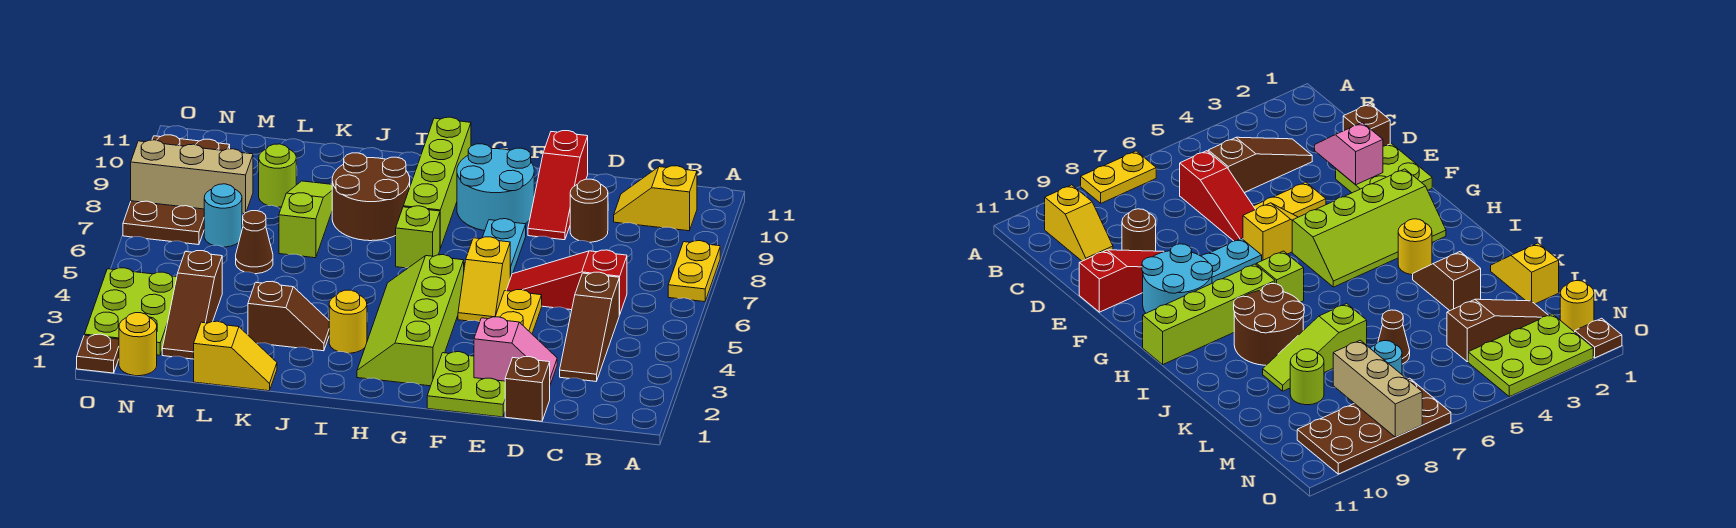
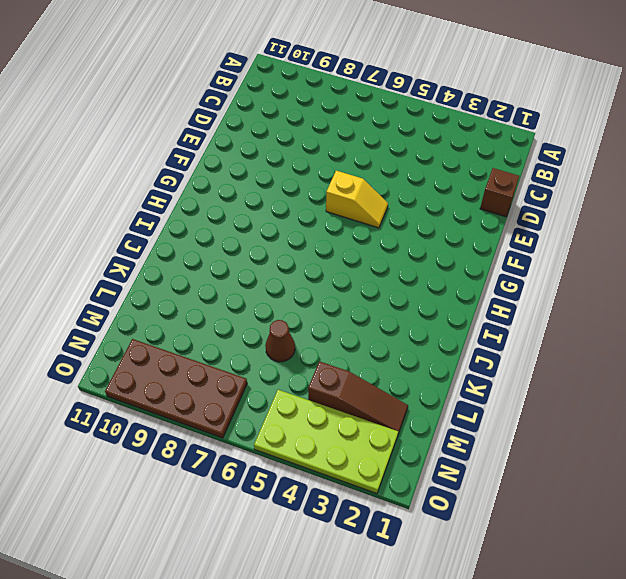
lime 2x4 plate [254,390,398,494] -> lime 2x3 plate [84,268,177,355]
none -> yellow 1x2 plate [668,241,720,302]
none -> yellow 1x2 slope [614,166,697,231]
none -> brown 1x3 slope [560,272,619,381]
none -> red 1x3 slope [506,250,627,315]

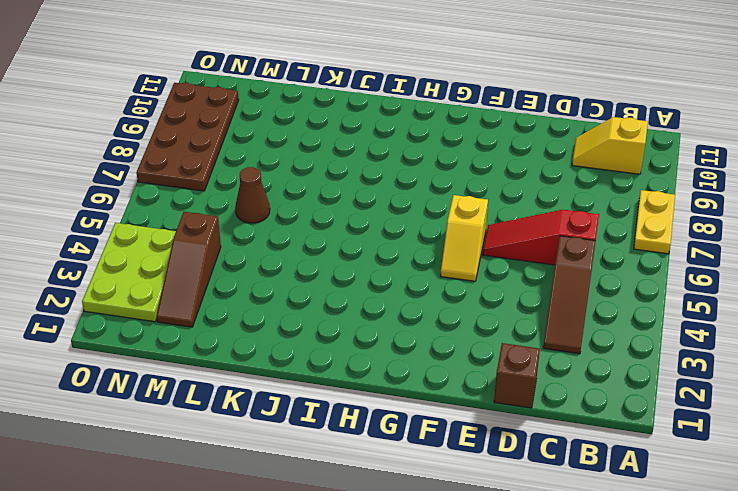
none -> brown 1x1 round brick [570,179,608,242]
none -> lime 2x2 plate [427,352,505,417]
none -> yellow 1x2 plate [495,290,542,334]
none -> red 1x3 slope [528,131,588,240]

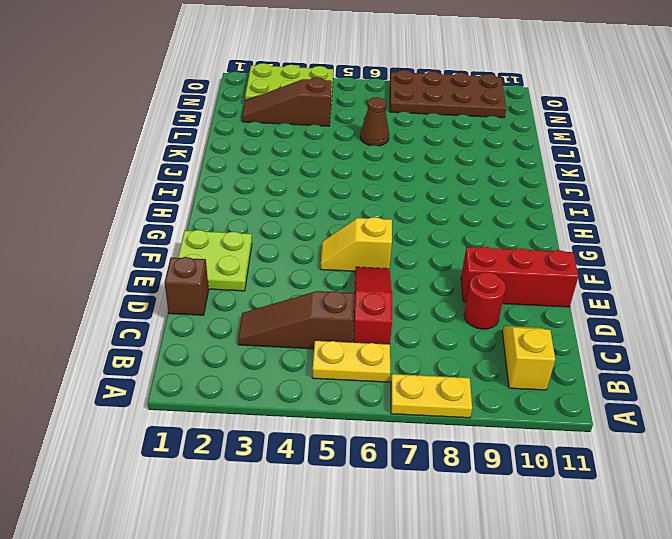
yellow 1x2 plate [312,340,390,382] -> yellow 1x2 plate moved to [495,290,542,334]
red 1x1 round brick [464,272,506,329] -> brown 1x1 round brick [570,179,608,242]
red 1x3 brick [461,246,578,307] -> red 1x3 slope [528,131,588,240]
none -> cyan 1x2 plate [483,219,526,278]
none -> cyan 2x2 round brick [457,144,534,231]
none -> lime 2x4 slope [357,255,464,386]
none -> lime 1x1 brick [396,206,440,268]

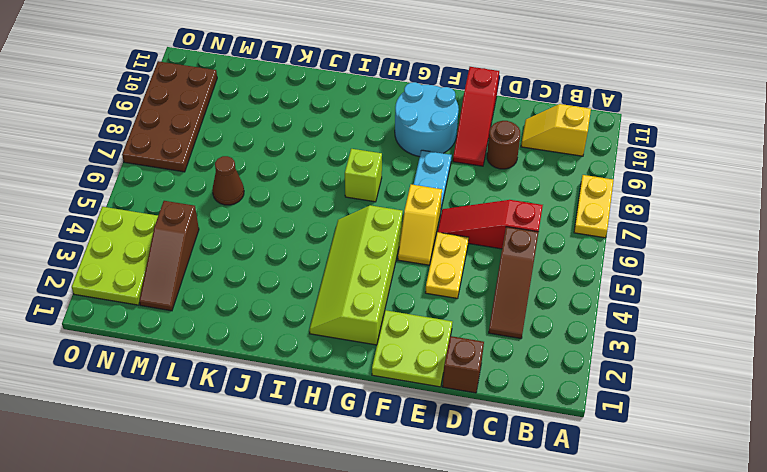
none -> lime 1x4 brick [403,117,471,248]
none -> yellow 1x1 round brick [329,290,367,353]
none -> brown 2x2 round brick [332,153,410,241]
none -> brown 1x2 slope [248,281,329,351]

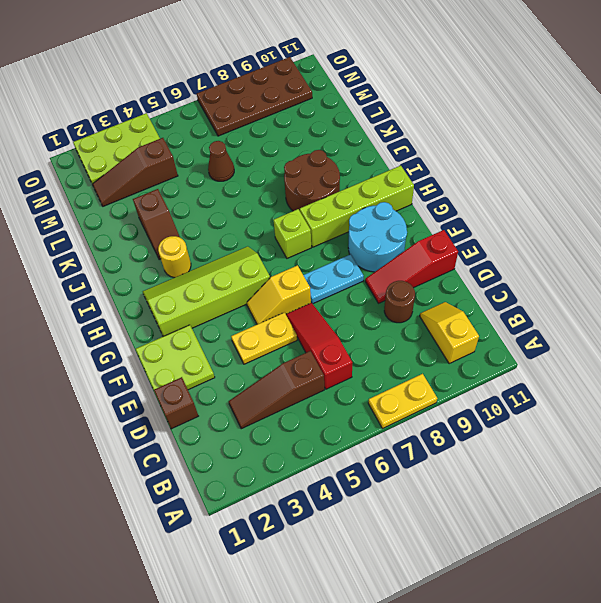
none -> yellow 1x2 slope [194,321,277,391]
none -> lime 1x3 slope [279,181,332,258]
none -> lime 1x1 round brick [259,144,296,207]
none -> cyan 1x1 round brick [204,184,242,247]

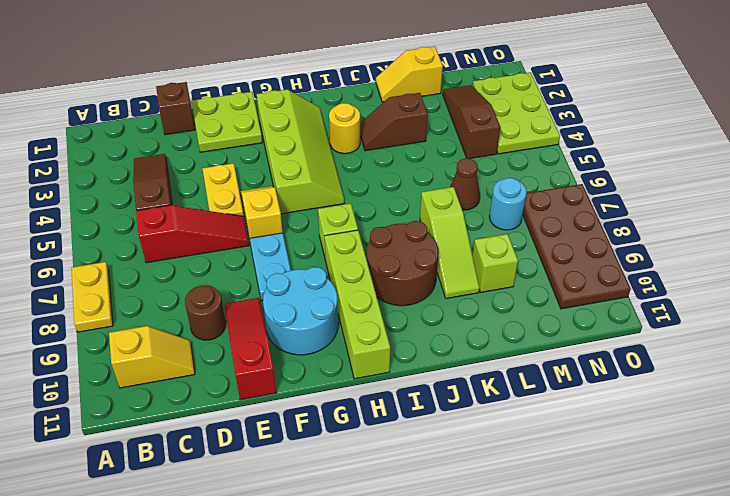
lime 1x1 brick [473,234,518,292] -> lime 1x1 round brick [259,144,296,207]
none -> yellow 1x1 round brick [119,313,157,376]
none -> brown 1x1 plate [77,334,119,373]
none -> pink 1x2 slope [474,317,557,385]
none -> tan 1x3 brick [131,140,253,214]

